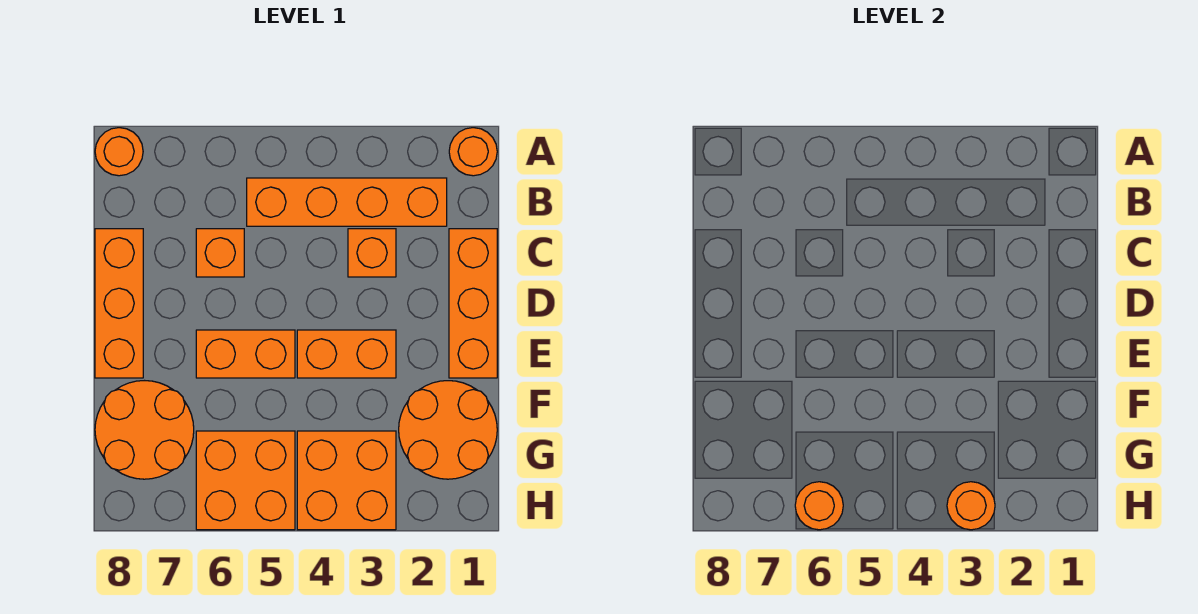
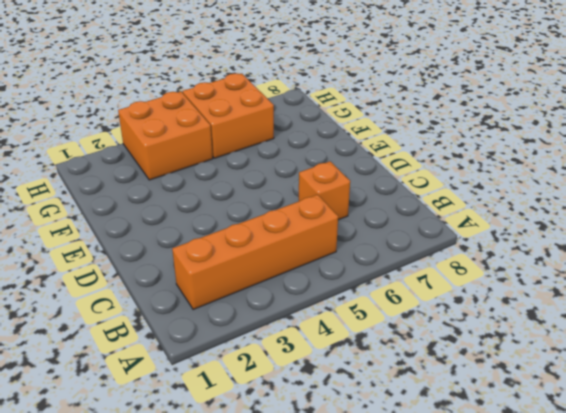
none -> orange 1x1 round brick [449,128,497,176]
none -> orange 1x1 round brick [95,128,143,176]
none -> orange 1x3 brick [449,229,497,378]

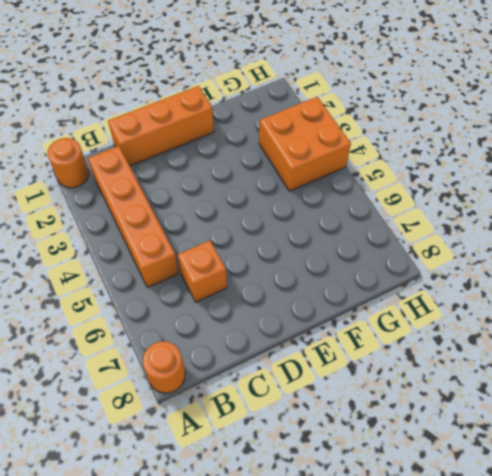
none -> orange 1x1 brick [348,229,396,277]
none -> orange 1x3 brick [95,229,143,378]
none -> orange 1x2 brick [297,330,396,378]

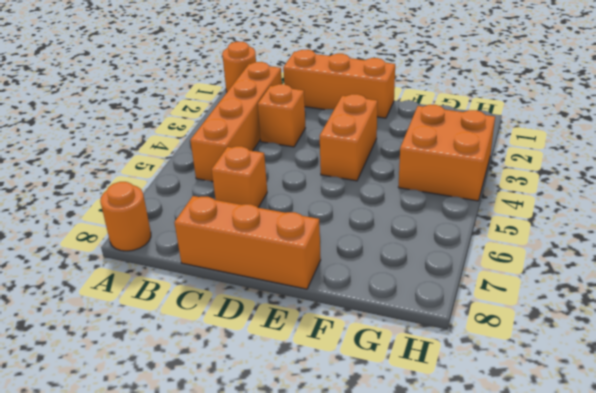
none -> orange 1x2 brick [196,330,295,378]
none -> orange 2x2 round brick [399,381,497,479]
none -> orange 2x2 round brick [95,381,194,479]

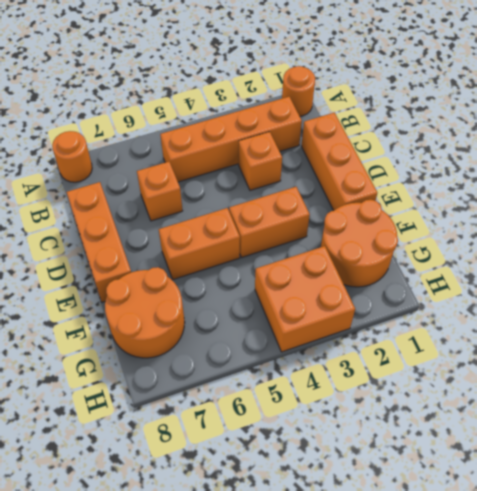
none -> orange 2x2 brick [196,431,295,530]
none -> orange 1x1 round brick [947,482,995,530]
none -> orange 1x1 round brick [795,482,843,530]

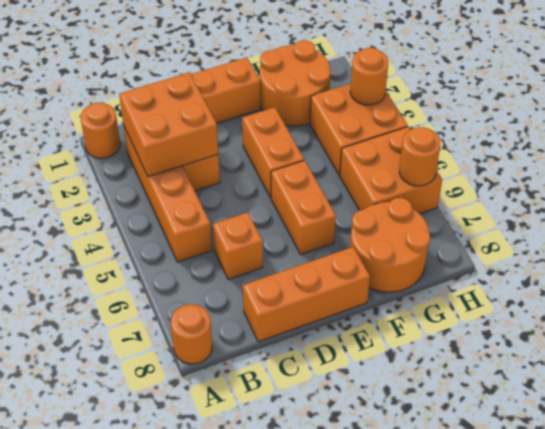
orange 2x2 brick [119,72,218,177] -> none

